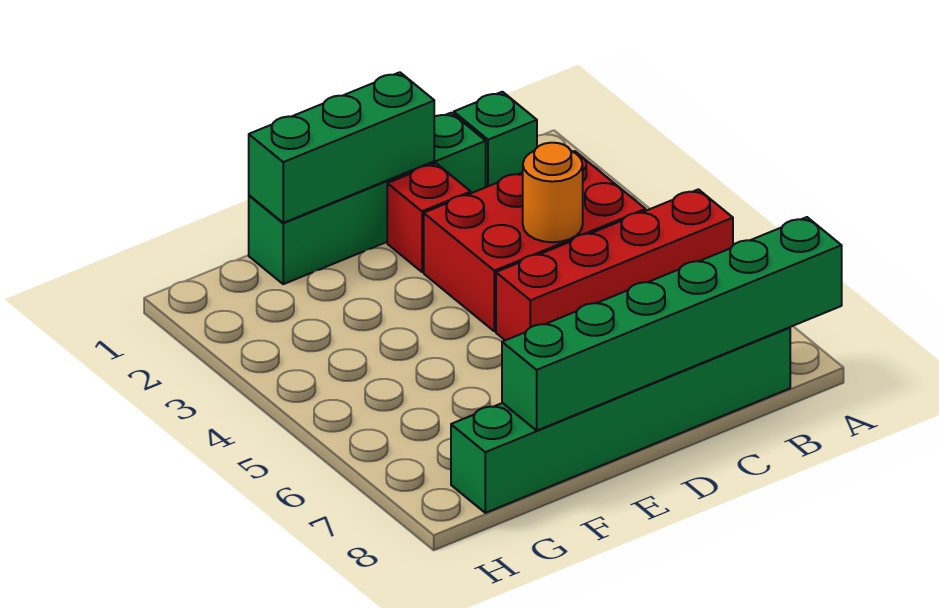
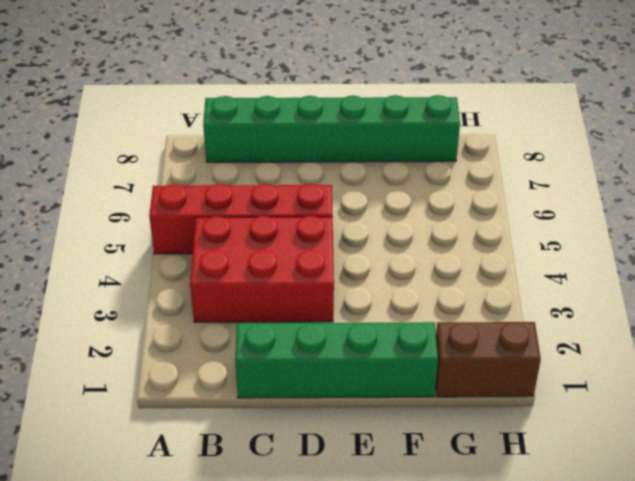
brown 1x2 brick [436,322,541,397] -> none
none -> green 1x1 brick [454,92,537,187]
none -> red 1x1 brick [387,163,471,272]

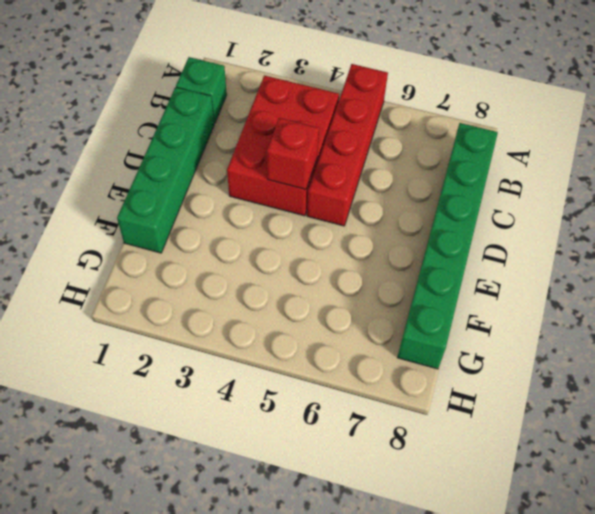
red 1x1 brick [267,118,319,189] -> red 1x1 brick moved to [387,163,471,272]
none -> green 1x6 brick [502,217,842,430]
none -> orange 1x1 round brick [523,143,583,242]

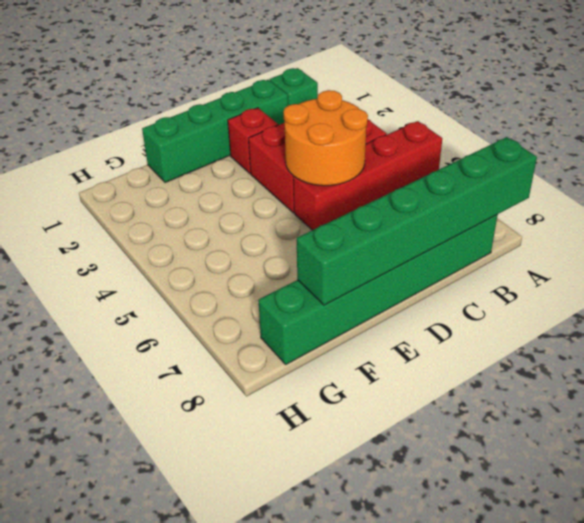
orange 2x2 round brick [284,90,368,186] -> orange 1x1 round brick [523,143,583,242]
none -> green 1x3 brick [249,72,434,223]

